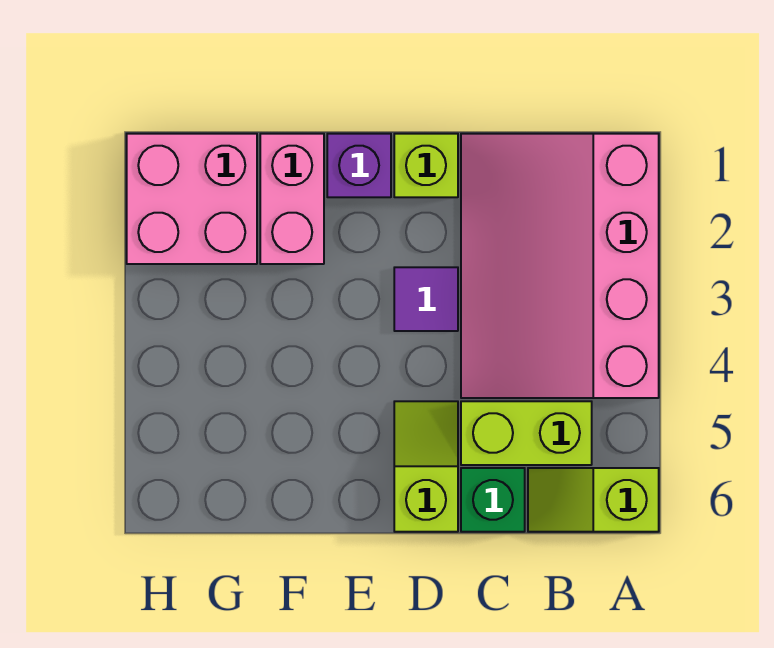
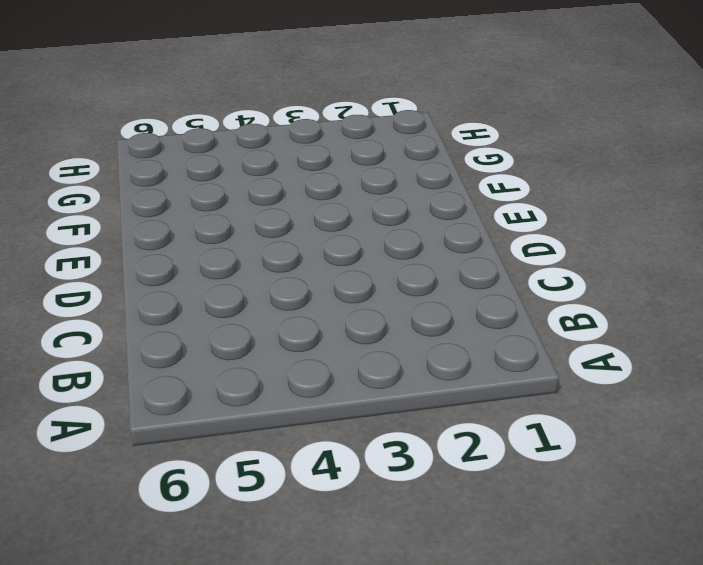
none -> pink 3x4 slope [461,134,659,398]
none -> lime 1x2 slope [528,468,659,532]

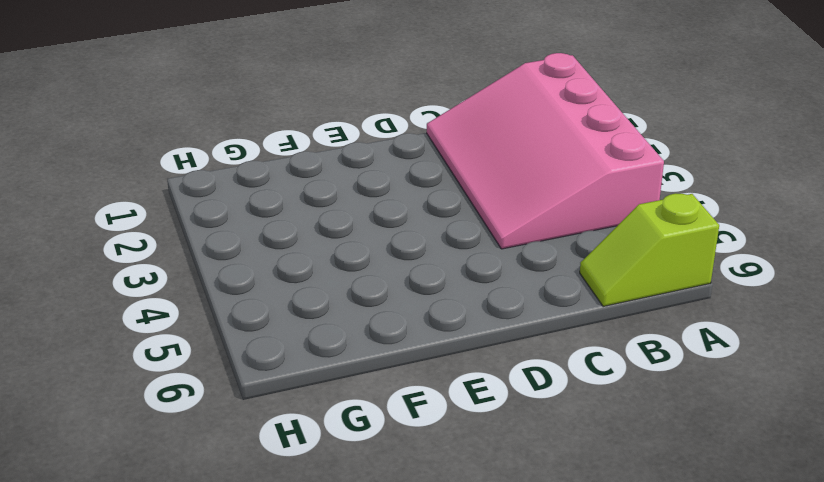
none -> lime 1x2 brick [461,401,592,465]
none -> green 1x1 brick [461,468,525,532]

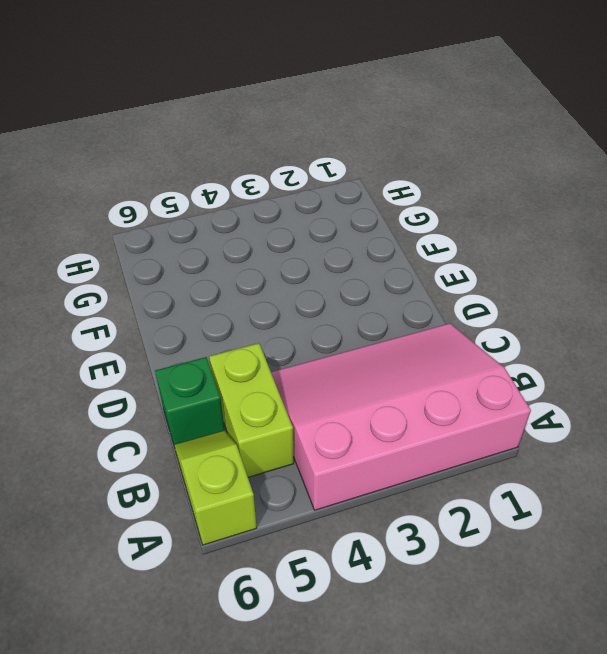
none -> lime 1x1 brick [394,134,458,197]
none -> purple 1x1 tile [394,267,458,331]

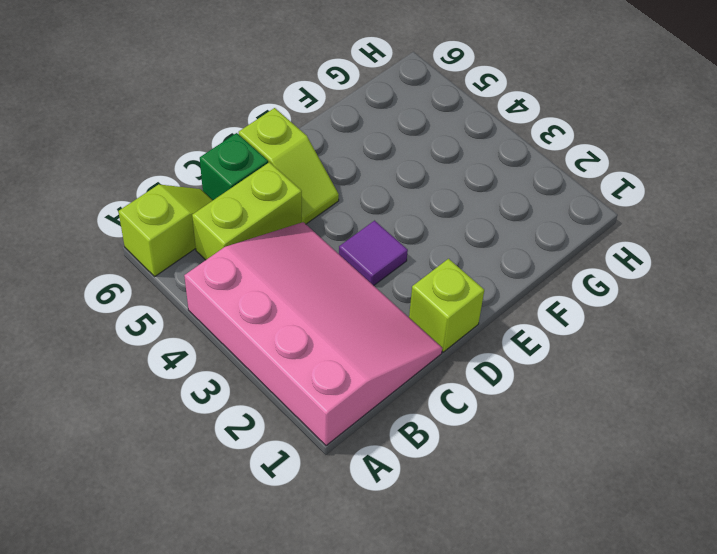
none -> purple 1x1 brick [327,134,391,197]
none -> pink 1x2 brick [260,134,324,264]

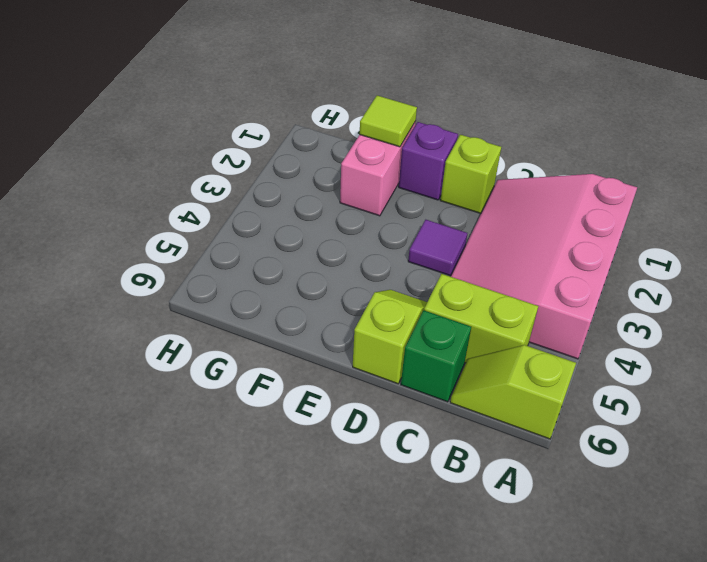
lime 1x1 tile [360,95,417,147] -> none
none -> pink 2x2 brick [127,134,257,264]

